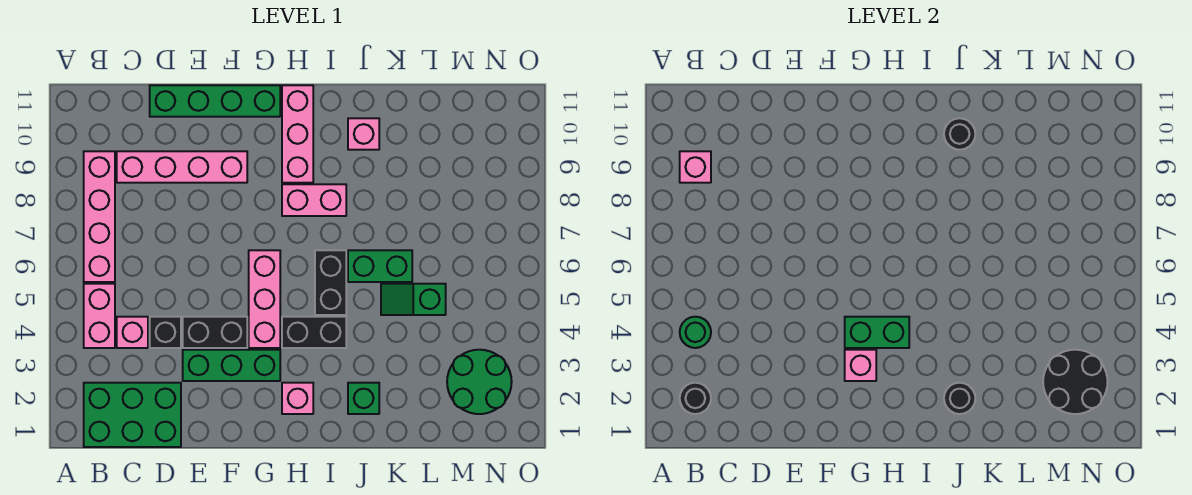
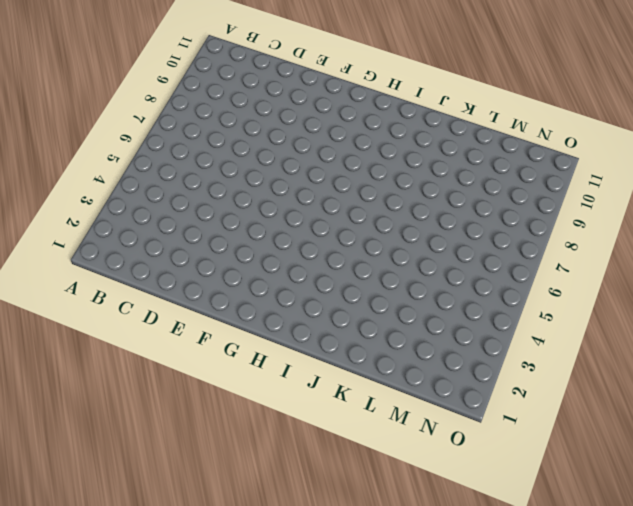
none -> green 2x3 brick [84,383,181,447]
none -> pink 1x2 brick [84,284,115,348]
none -> pink 1x4 brick [84,151,115,282]

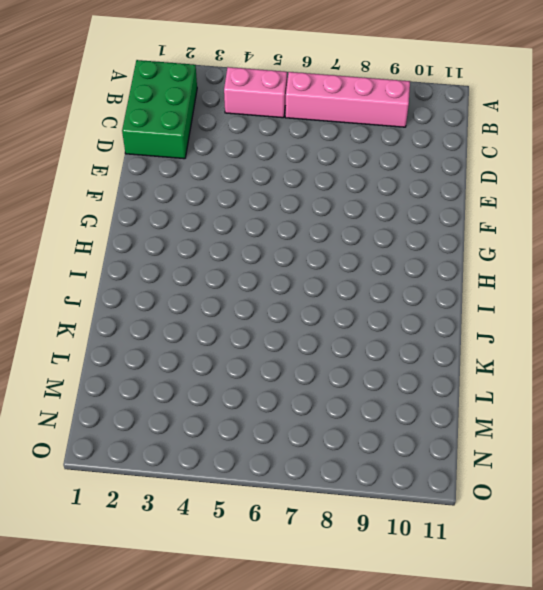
none -> pink 1x1 brick [117,317,148,348]
none -> pink 1x4 brick [117,151,247,183]
none -> black 1x1 brick [150,317,181,348]

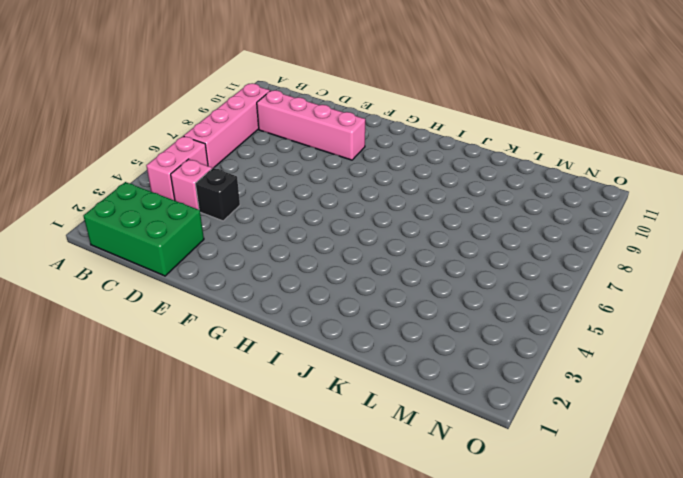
none -> green 1x4 brick [150,85,280,117]
none -> green 1x3 brick [183,350,280,381]
none -> black 1x2 brick [183,317,247,348]

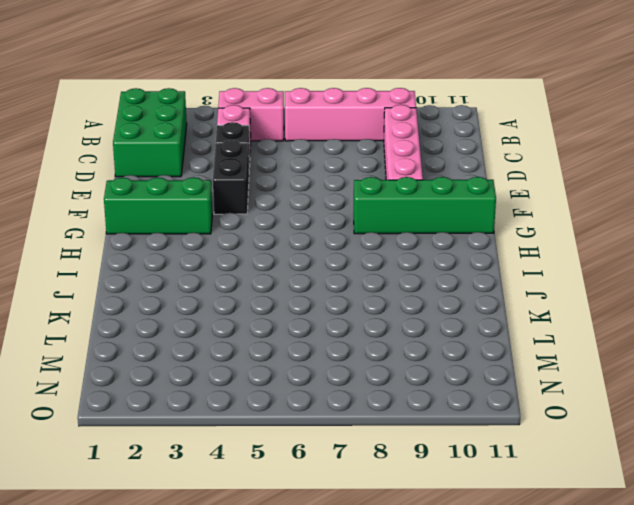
green 1x3 brick [104,177,212,234] -> green 1x3 brick turned to [183,350,280,381]
green 1x4 brick [354,177,496,234] -> green 1x4 brick turned to [150,85,280,117]
none -> pink 1x3 brick [249,250,280,348]
none -> pink 1x1 brick [282,383,313,414]
none -> black 1x2 brick [282,317,346,348]

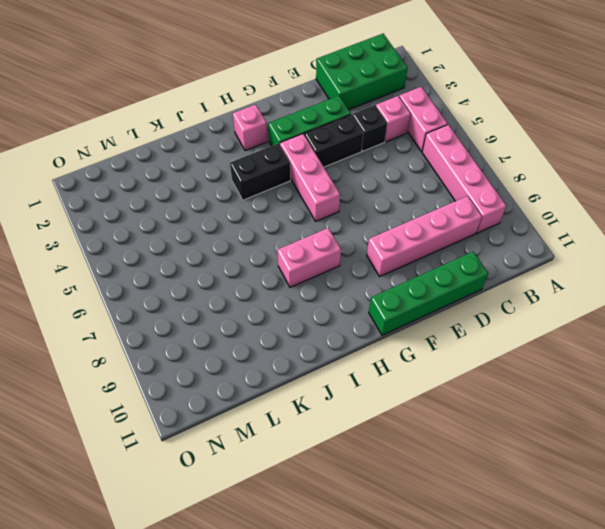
none -> pink 1x3 brick [282,85,313,183]
none -> black 1x2 brick [315,250,346,315]
none -> green 1x1 brick [348,383,379,414]

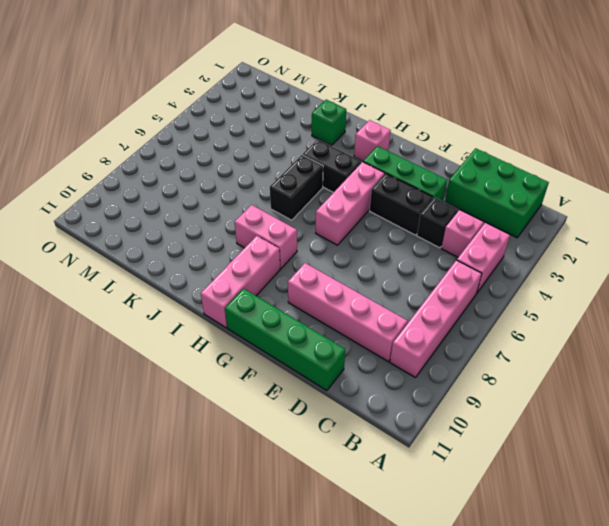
none -> green 1x2 brick [348,250,412,282]
none -> pink 1x1 brick [348,118,379,150]
none -> green 1x2 slope [381,284,446,315]

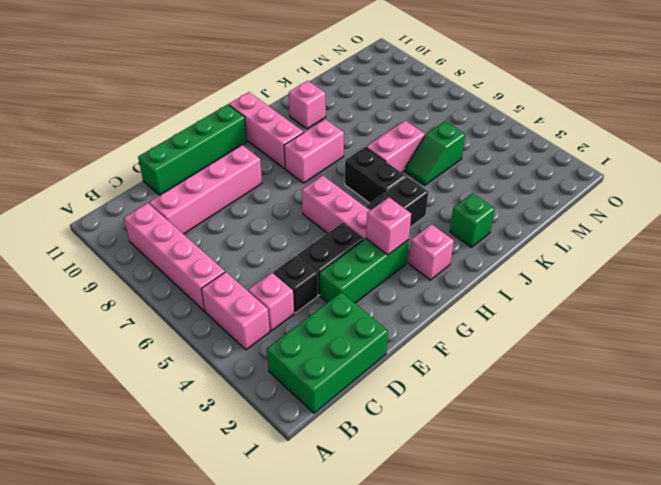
pink 1x2 brick [366,121,425,173] -> green 1x2 brick [348,250,412,282]
none -> green 2x2 round brick [447,350,512,414]
none -> black 1x1 round brick [680,383,711,414]
none -> green 1x1 round brick [680,317,711,348]

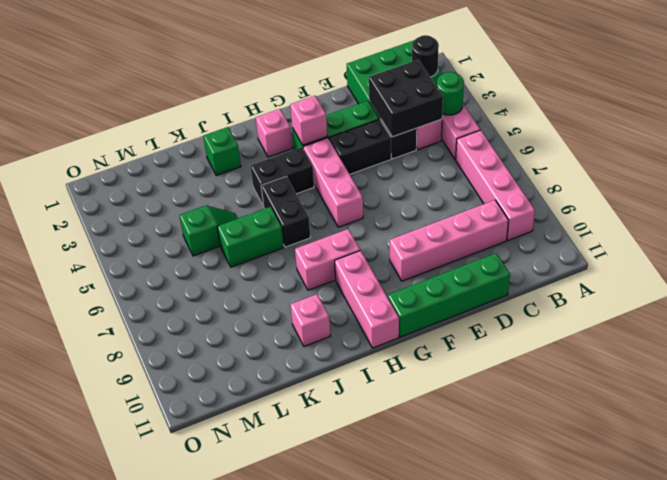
black 2x2 brick [369,60,443,137] -> none
none -> green 2x2 round brick [447,350,512,414]
none -> pink 1x1 brick [680,151,711,183]
none -> green 1x2 brick [845,317,909,348]

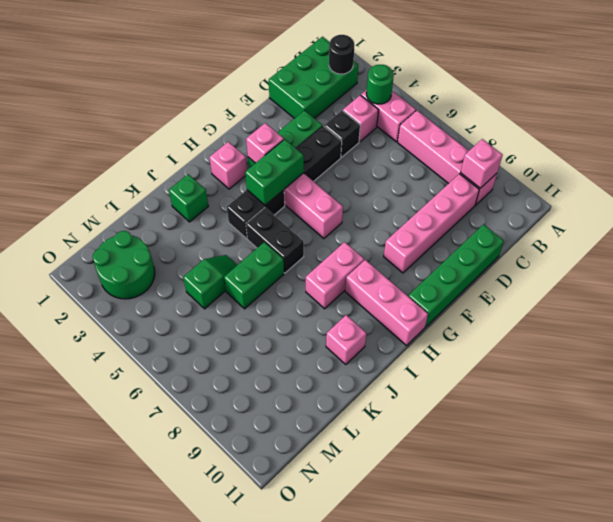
none -> black 1x1 round brick [944,383,975,414]
none -> black 1x1 round brick [944,118,975,150]
none -> black 2x2 round brick [1043,350,1108,414]

